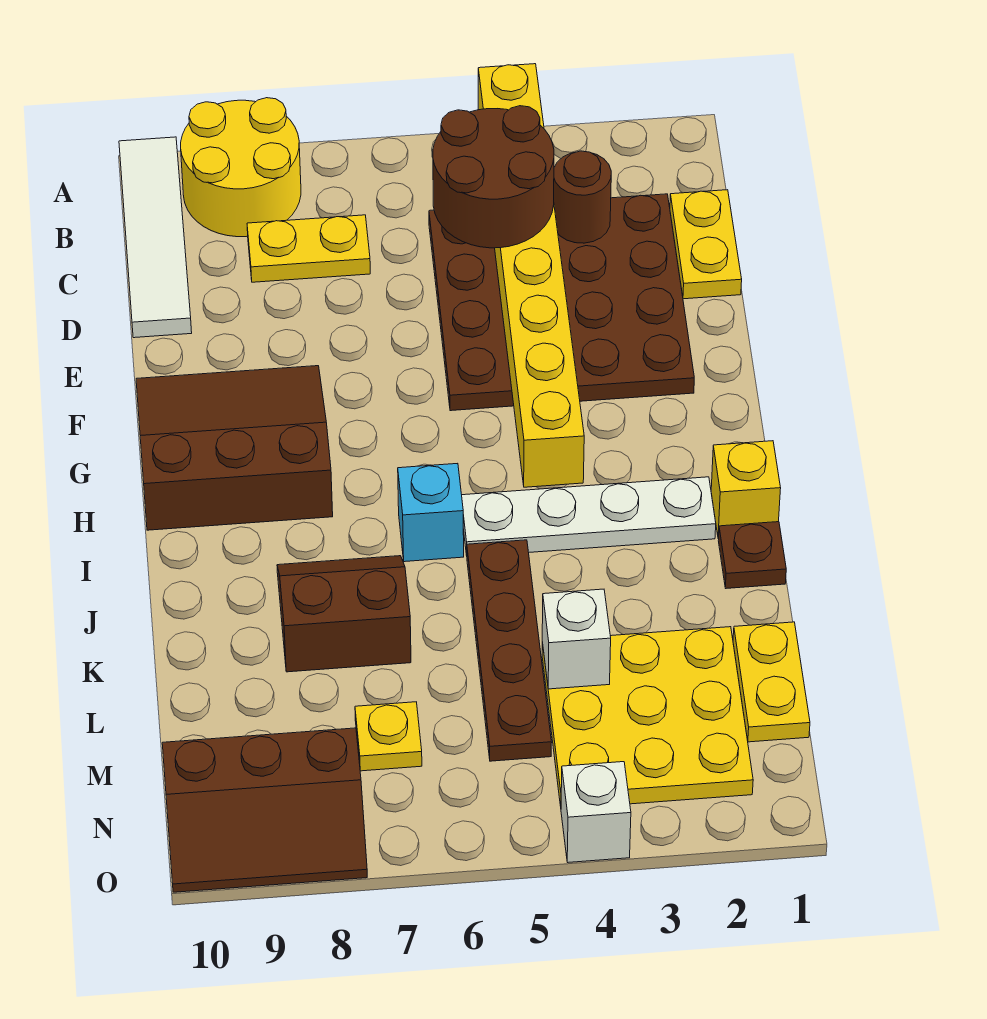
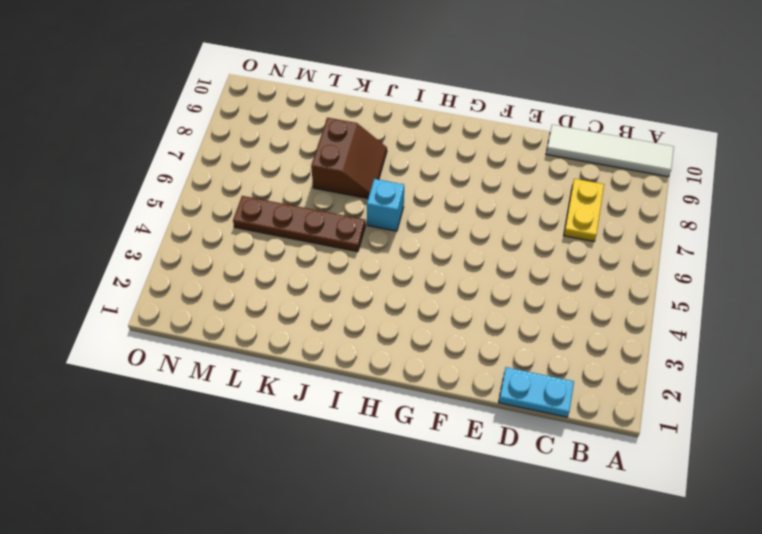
cyan 1x2 plate [499,367,574,417] -> yellow 1x2 plate [670,190,742,299]
none -> yellow 2x2 round brick [181,98,301,237]
none -> brown 4x4 plate [429,194,694,411]
none -> brown 3x3 slope [136,366,333,530]

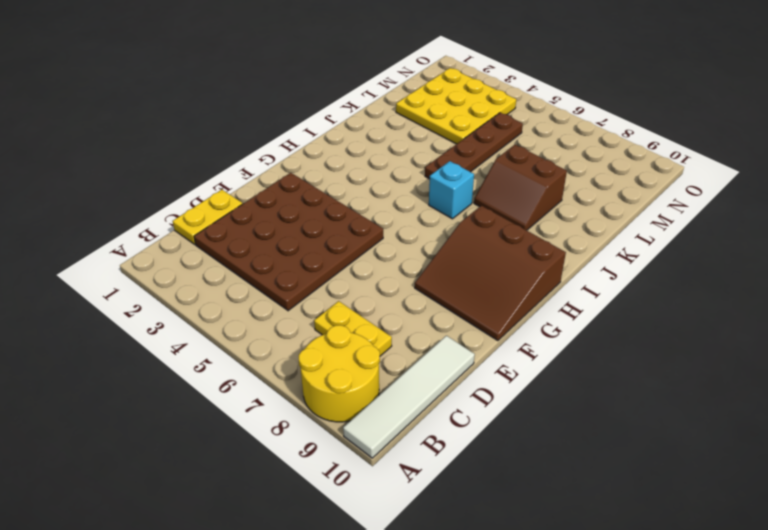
none -> yellow 1x1 brick [711,441,781,539]
none -> white 1x4 plate [462,477,716,555]
none -> brown 1x1 plate [718,522,786,588]

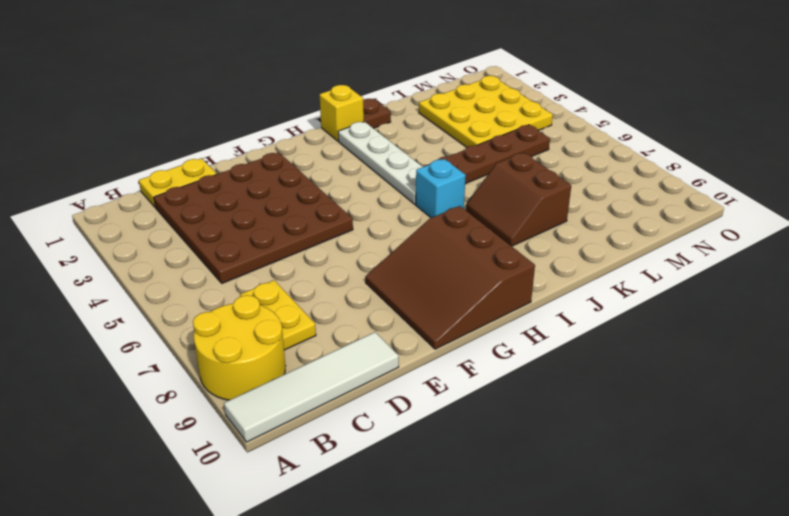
none -> yellow 1x2 plate [733,622,810,742]
none -> yellow 1x1 plate [355,702,422,771]
none -> brown 2x3 slope [162,728,367,892]

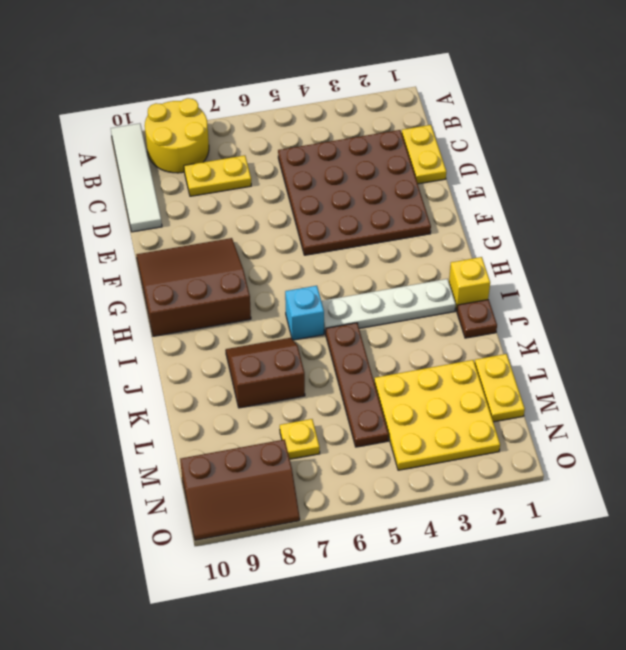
none -> white 1x1 brick [561,762,631,862]
none -> yellow 1x8 brick [478,64,584,487]
none -> brown 1x1 round brick [554,151,611,243]

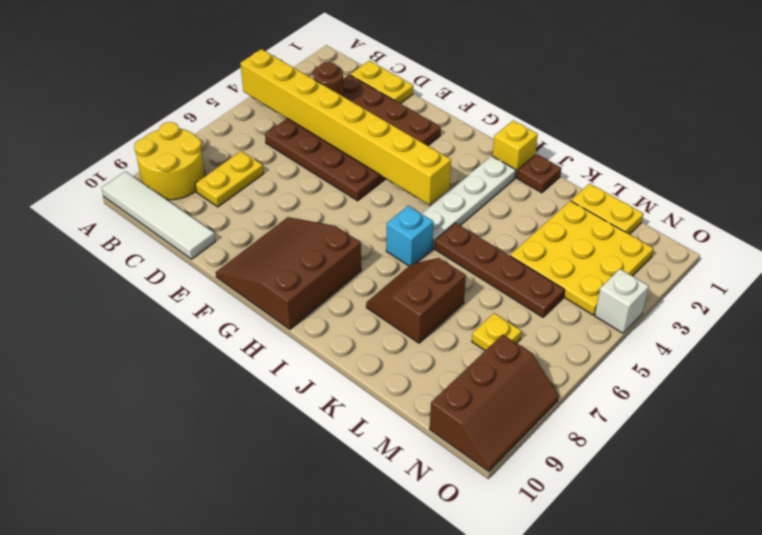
none -> white 1x1 brick [542,589,611,689]
none -> brown 2x2 round brick [433,106,554,248]

